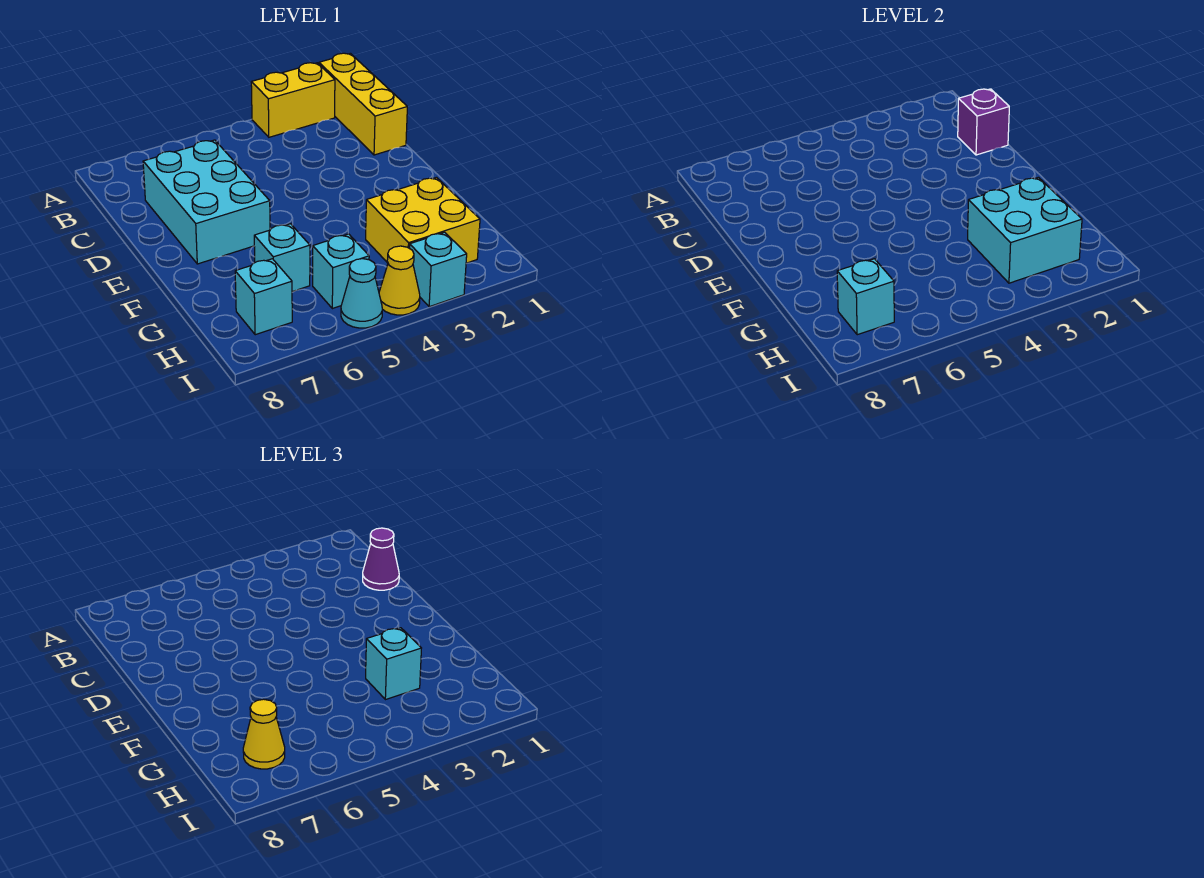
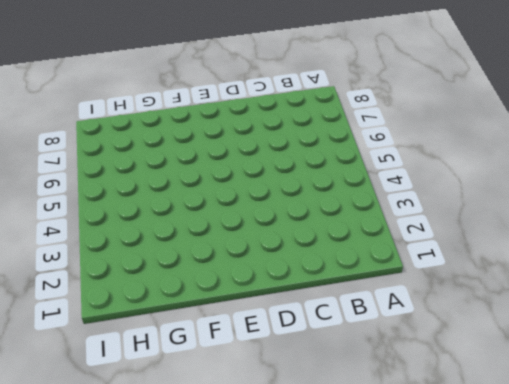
none -> yellow 1x3 brick [319,53,407,155]
none -> yellow 1x2 brick [251,63,335,137]
none -> cyan 2x3 brick [143,140,270,264]

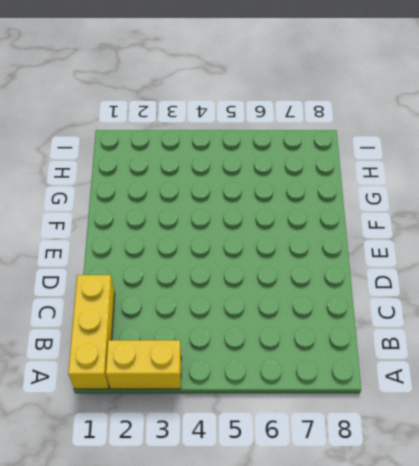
none -> cyan 2x3 brick [143,140,270,264]
none -> yellow 2x2 brick [366,177,480,263]
none -> cyan 1x1 brick [254,224,310,292]

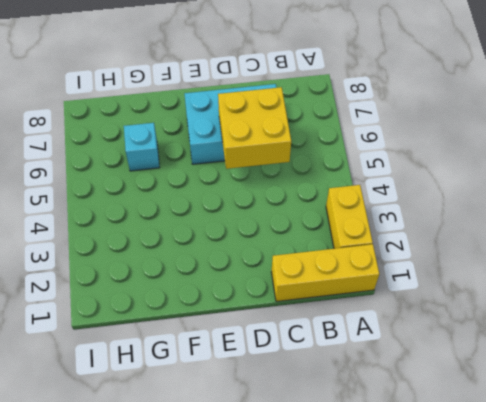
yellow 2x2 brick [218,87,291,169] -> yellow 2x2 brick moved to [366,177,480,263]
none -> cyan 1x1 brick [313,234,369,309]
none -> cyan 1x1 brick [235,259,292,335]
none -> cyan 1x1 brick [409,232,467,307]

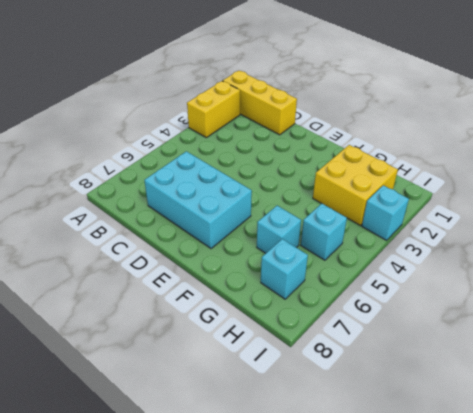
none -> yellow 1x1 cone [379,246,420,315]
none -> cyan 1x1 cone [341,259,382,328]
none -> purple 1x1 brick [958,89,1009,155]

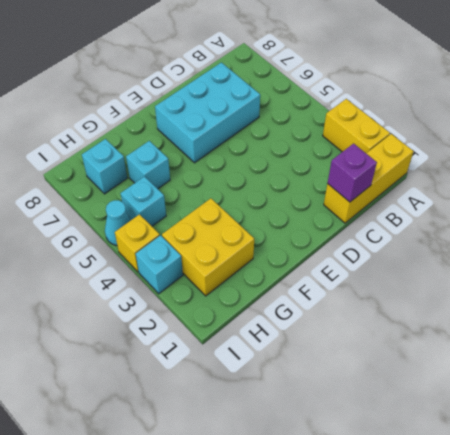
yellow 1x1 brick [115,214,160,272] -> yellow 1x1 cone [379,246,420,315]
none -> cyan 2x2 brick [968,177,1082,283]
none -> cyan 1x1 brick [837,259,894,335]
none -> purple 1x1 cone [363,528,399,590]

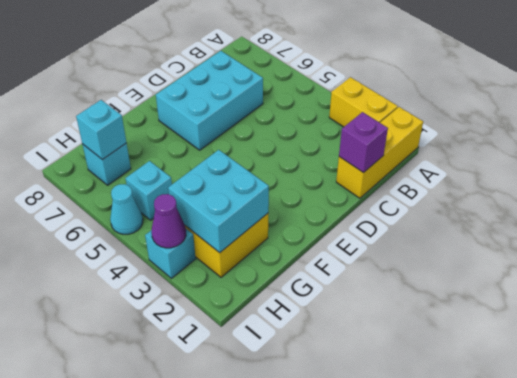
purple 1x1 cone [151,194,186,248] -> purple 1x1 cone moved to [363,528,399,590]
none -> cyan 1x1 brick [254,224,310,292]
none -> yellow 1x1 cone [379,246,420,315]
none -> cyan 1x1 brick [366,628,421,700]

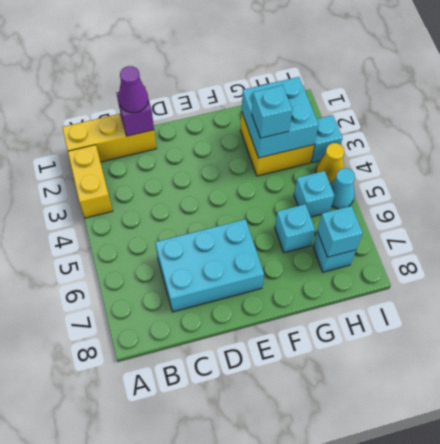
none -> yellow 1x1 cone [243,699,285,769]

